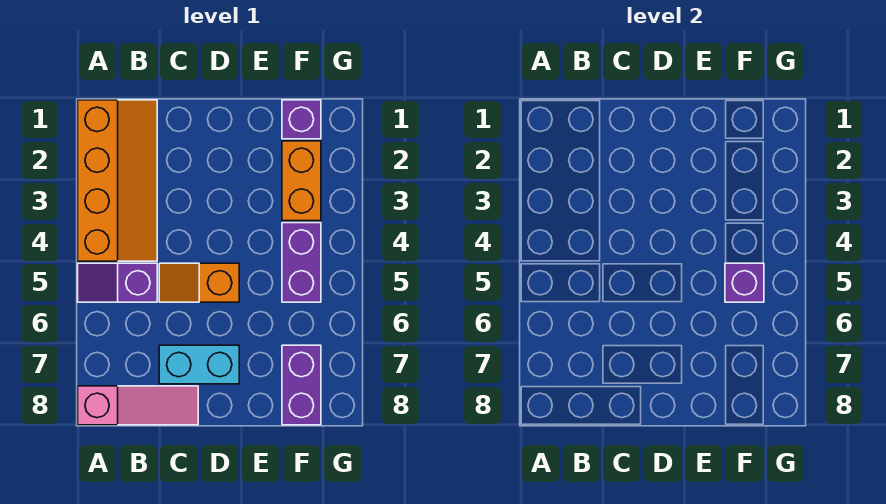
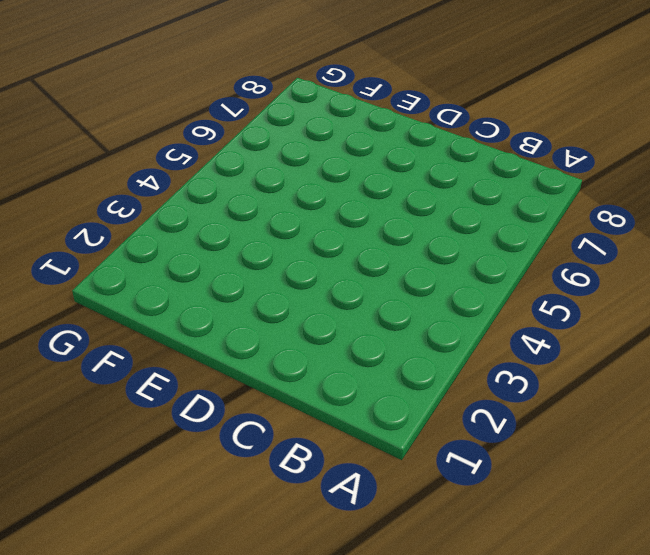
none -> orange 2x4 slope [78,100,157,261]
none -> purple 1x2 slope [78,263,157,302]

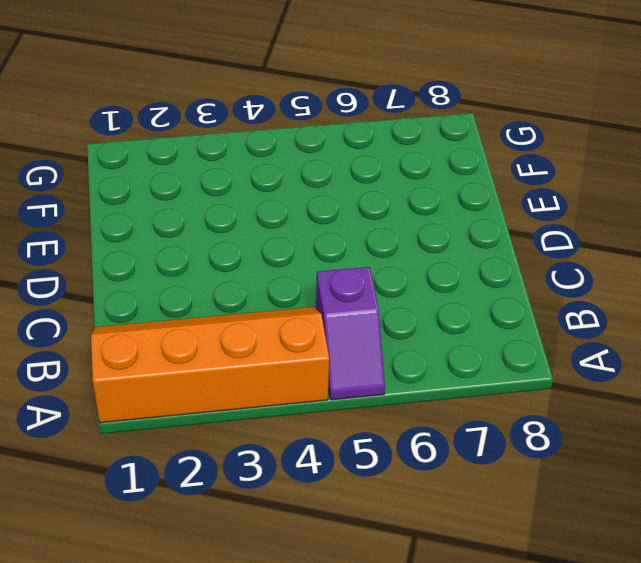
none -> pink 1x3 slope [78,386,198,425]
none -> orange 1x2 slope [159,263,239,302]

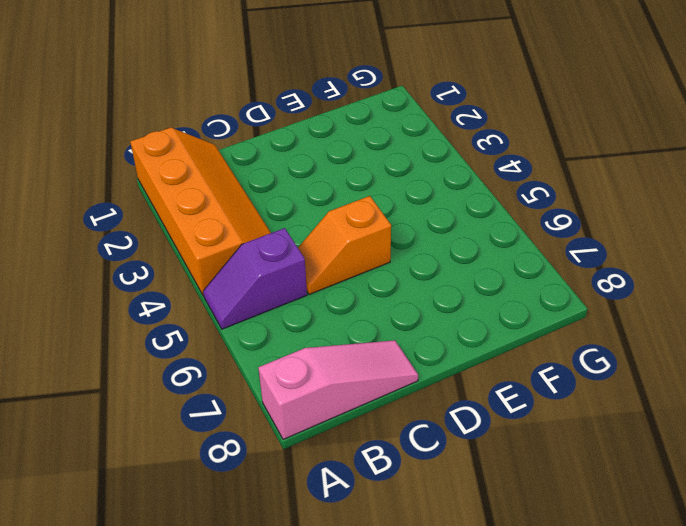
none -> cyan 1x2 brick [159,345,239,384]
none -> purple 1x1 brick [282,100,321,139]

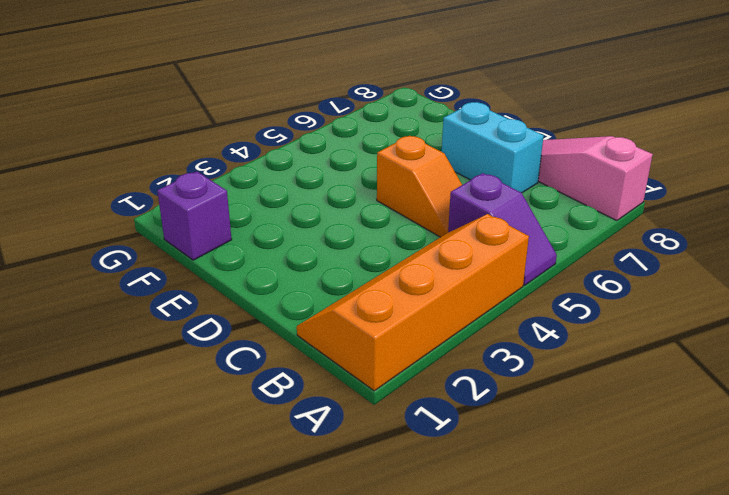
none -> orange 1x2 brick [282,141,321,221]
none -> purple 1x2 brick [282,223,321,302]

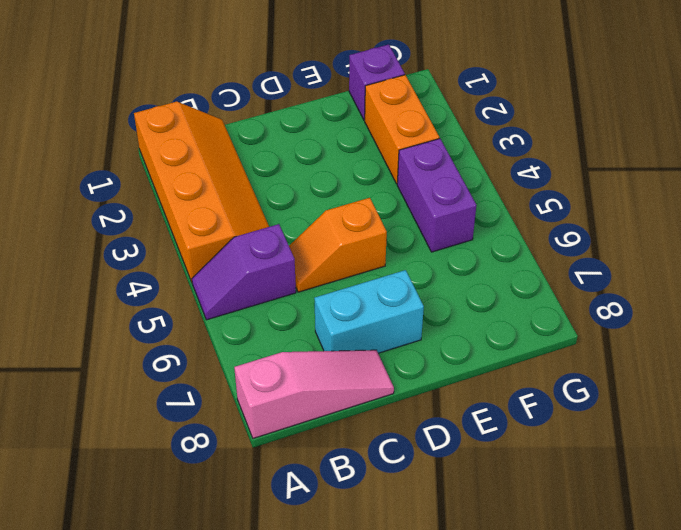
none -> purple 1x2 brick [282,345,321,425]
none -> purple 1x1 brick [725,263,764,302]

